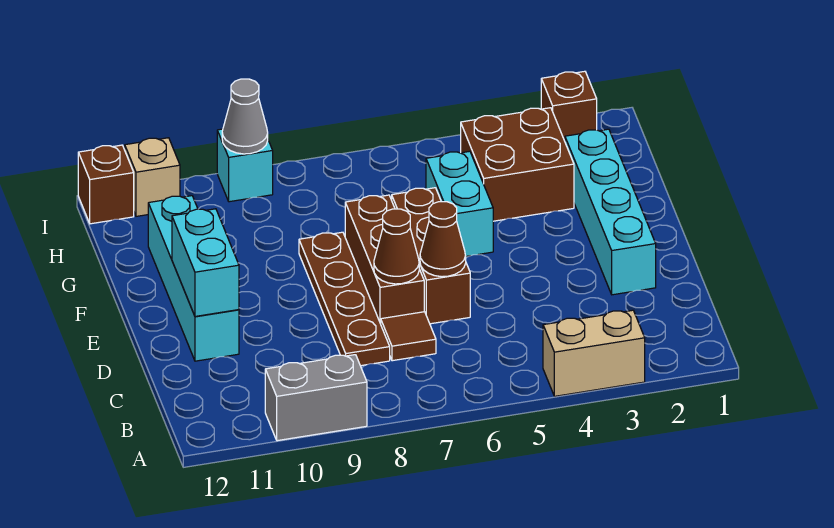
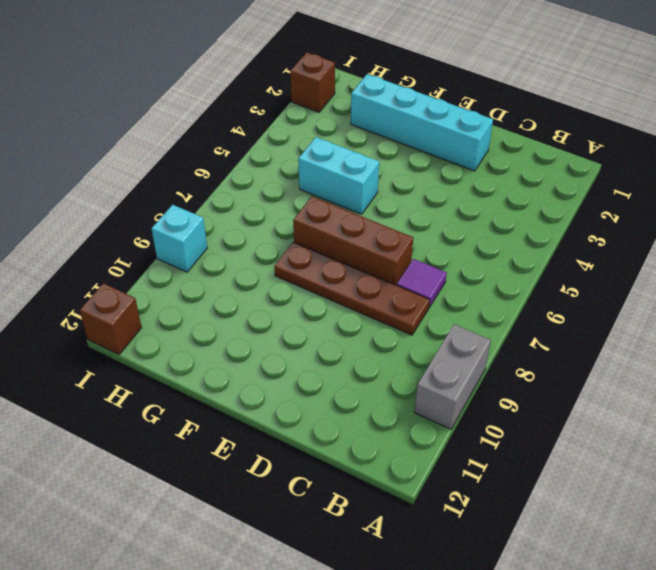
purple 1x1 tile [397,259,447,307] -> brown 1x1 tile [381,312,436,361]
none -> tan 1x2 brick [543,310,645,396]
none -> brown 1x3 brick [392,188,470,324]
none -> cyan 1x4 brick [148,196,239,361]

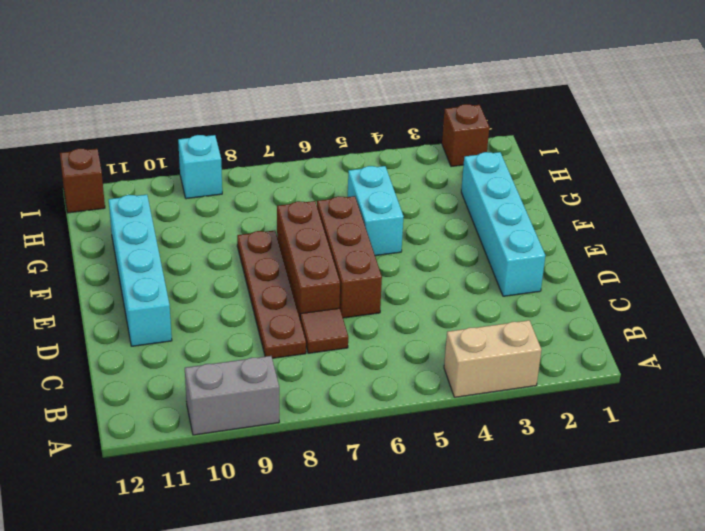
none -> brown 2x2 brick [461,108,574,221]
none -> tan 1x1 brick [125,138,180,216]
none -> brown 1x1 cone [420,202,466,277]

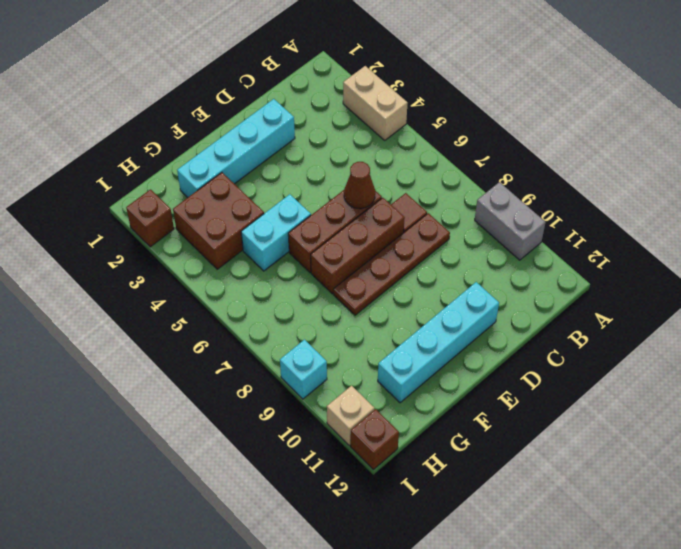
none -> brown 1x1 cone [374,209,419,284]
none -> cyan 1x2 brick [172,209,239,316]
none -> grey 1x1 cone [222,79,268,154]

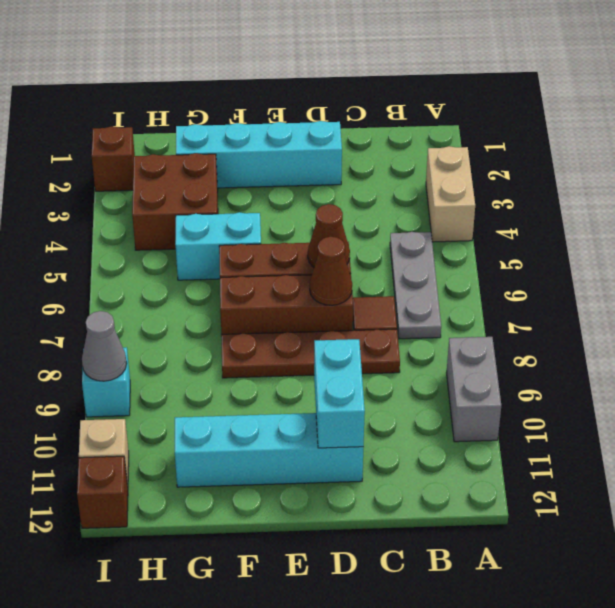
grey 1x3 plate [390,232,441,339] -> none
cyan 1x2 brick [314,339,365,448] -> cyan 1x2 brick turned to [172,209,239,316]

